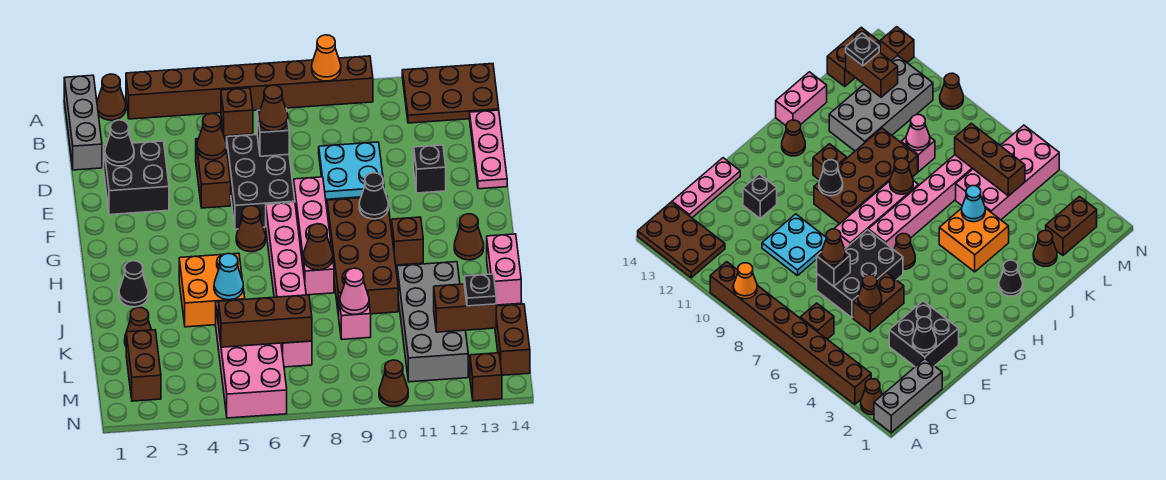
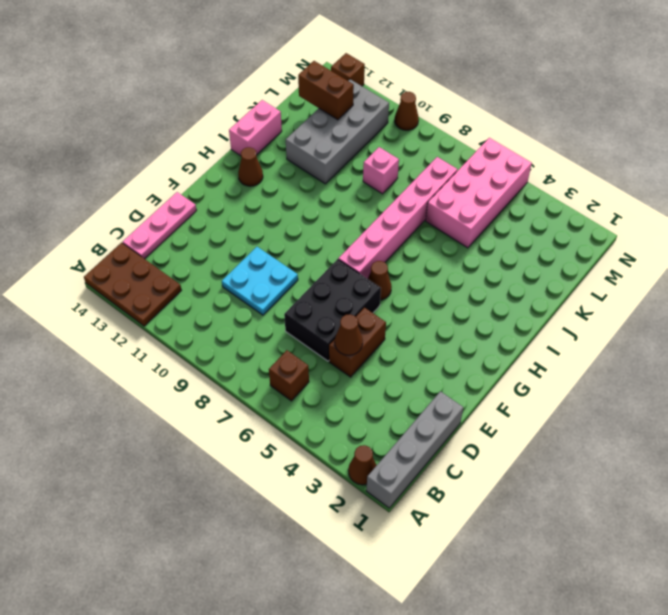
grey 1x4 brick [366,391,463,508] -> grey 1x3 brick [64,75,102,170]
none -> brown 1x8 brick [126,56,373,119]
none -> black 2x2 brick [104,141,169,215]
none -> black 1x1 brick [414,145,446,193]
none -> pink 1x4 brick [294,177,334,295]

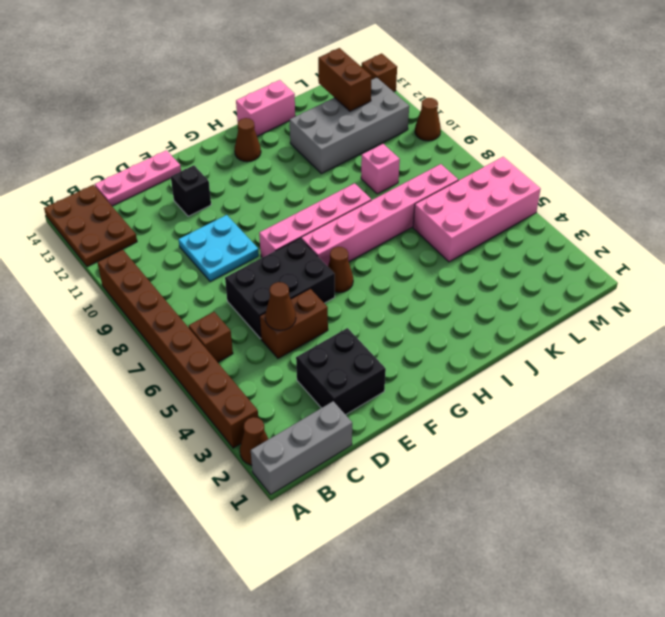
none -> brown 2x4 brick [327,198,398,316]
none -> brown 1x1 brick [392,217,423,265]
none -> black 1x1 cone [119,261,148,307]
none -> orange 2x2 brick [179,253,245,327]

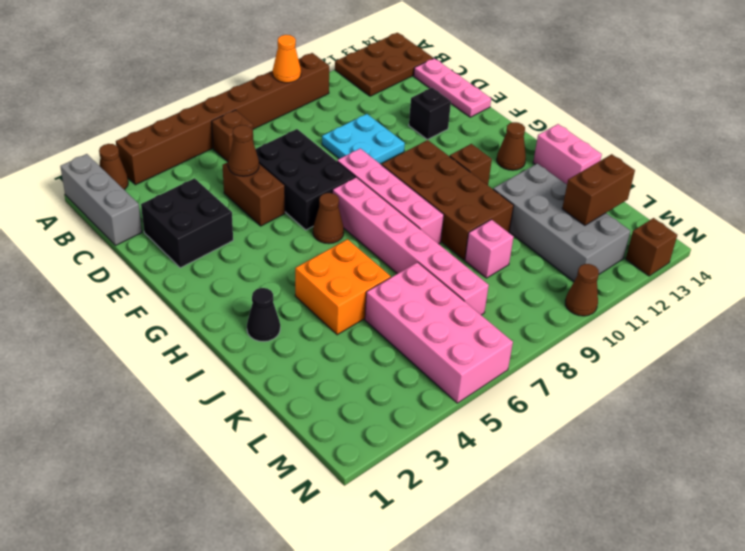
none -> brown 1x1 cone [125,307,151,346]
none -> brown 1x2 brick [126,330,161,401]
none -> brown 1x2 brick [495,304,530,375]
none -> black 1x1 cone [105,120,134,166]

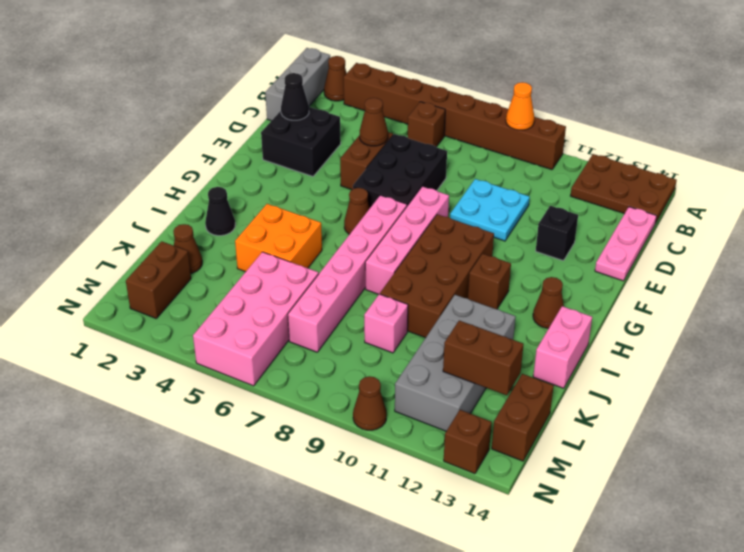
none -> black 1x1 brick [257,109,289,156]
none -> black 1x1 cone [359,173,389,219]
none -> brown 1x1 cone [304,224,333,270]
none -> cyan 1x1 cone [214,254,243,300]

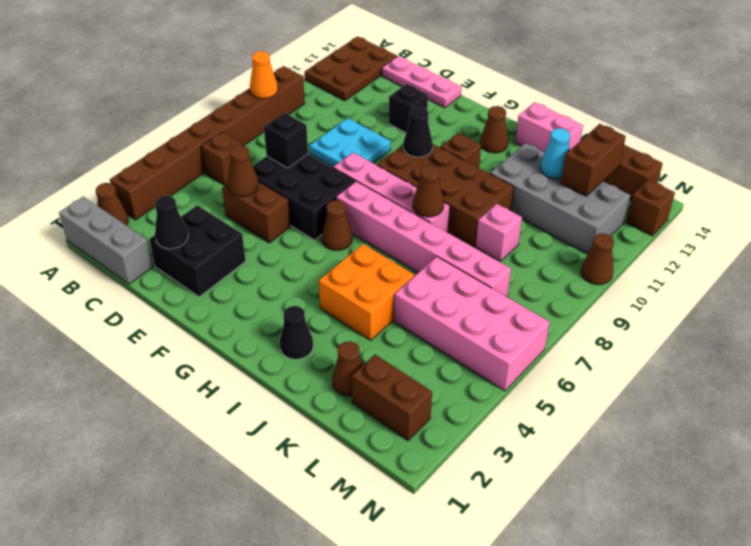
cyan 1x1 cone [540,128,570,179] -> cyan 1x1 cone moved to [214,254,243,300]
none -> pink 1x1 cone [340,268,369,314]
none -> brown 1x3 brick [218,295,312,347]
none -> brown 1x1 cone [259,85,288,131]
none -> black 1x1 plate [464,274,496,306]

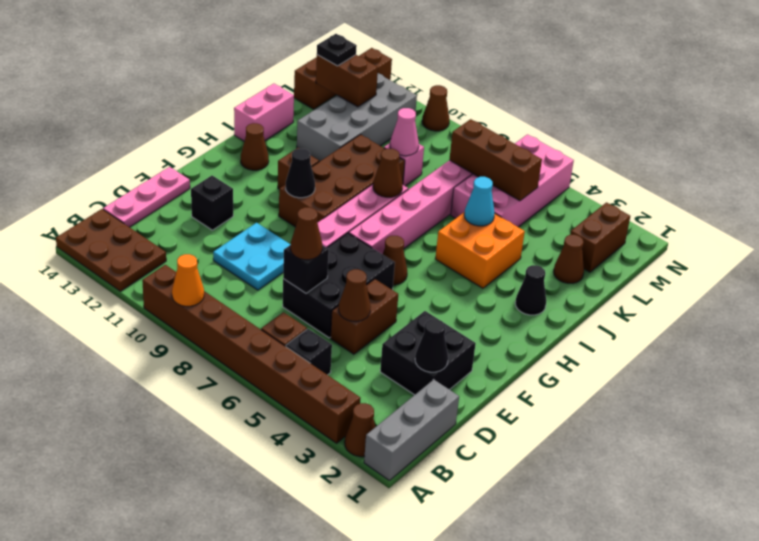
black 1x1 brick [286,329,332,375] -> none

